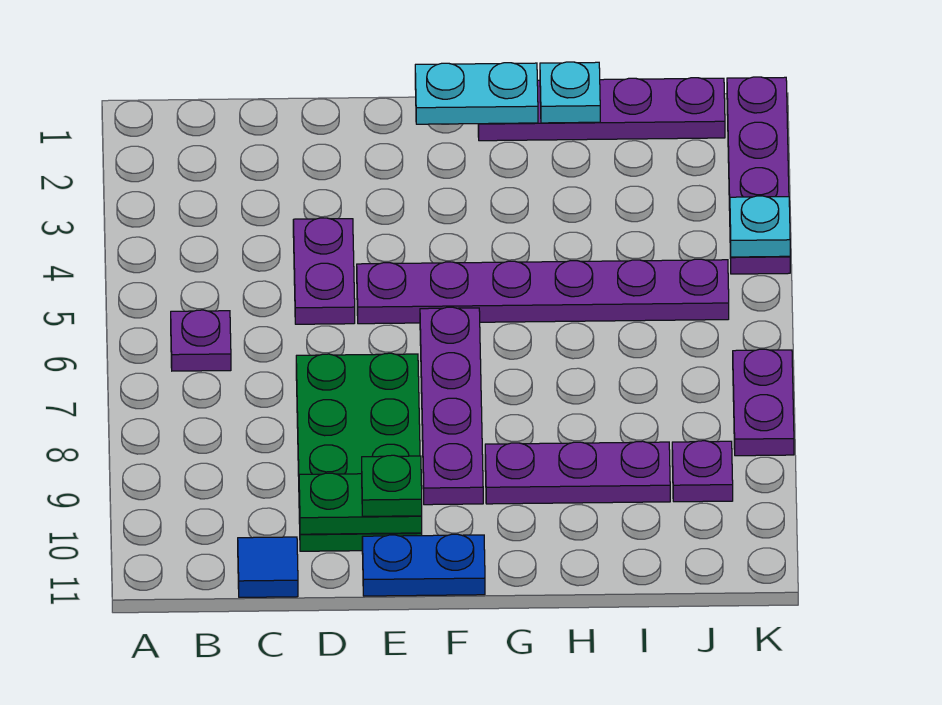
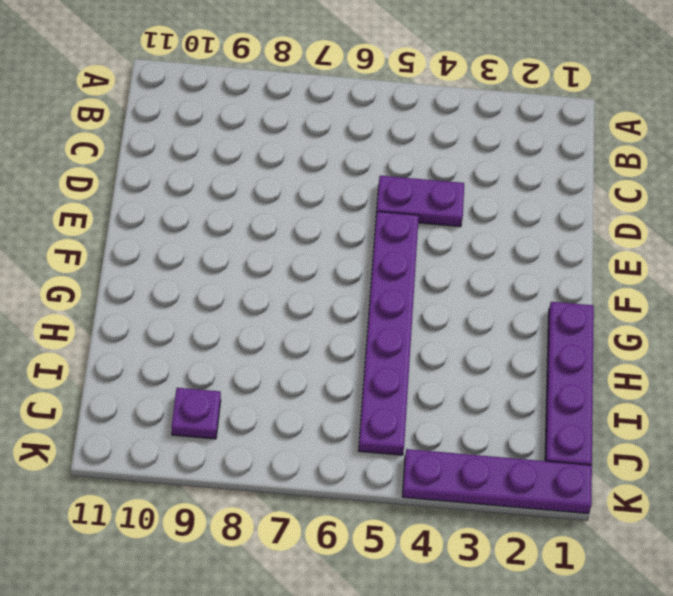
none -> purple 1x1 plate [171,310,231,371]
none -> blue 1x1 tile [238,537,298,597]
none -> green 2x4 plate [296,353,422,551]

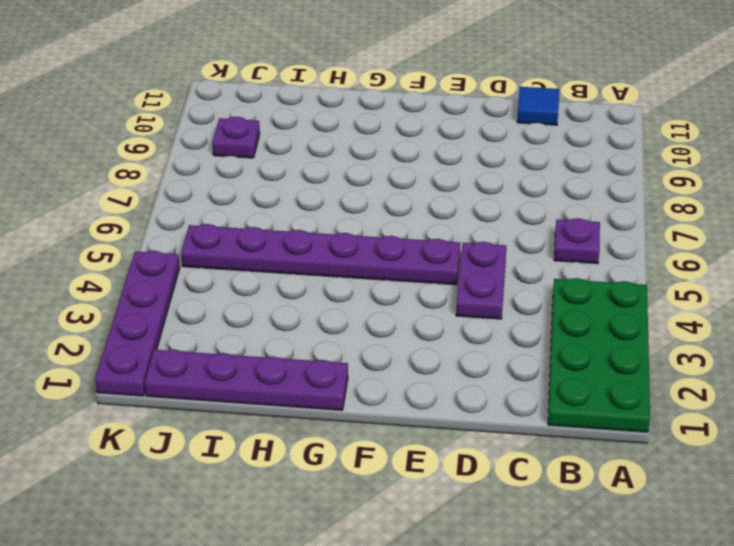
green 2x4 plate [548,278,650,432] -> green 2x4 plate moved to [296,353,422,551]
none -> blue 1x2 plate [362,534,485,596]
none -> purple 1x4 plate [420,307,483,505]
none -> purple 1x3 plate [485,441,670,504]

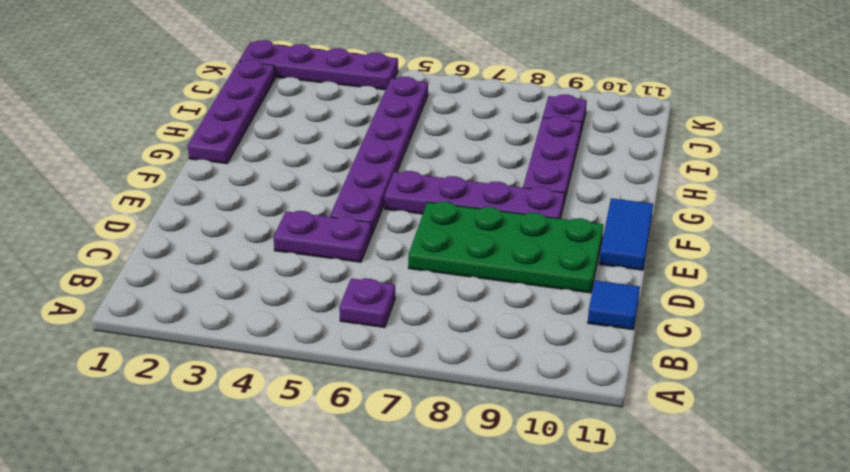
blue 1x2 tile [599,198,653,270] -> blue 1x2 plate [362,534,485,596]
none -> purple 1x2 plate [733,349,794,456]
none -> green 1x2 plate [299,473,422,534]
none -> cyan 1x2 plate [415,63,538,124]

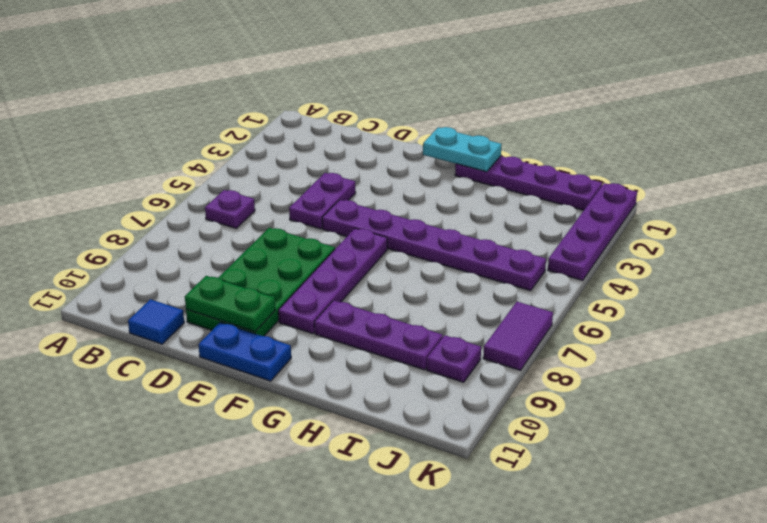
purple 1x2 tile [483,302,553,371] -> purple 1x2 plate [733,349,794,456]
none -> cyan 1x1 plate [540,62,600,123]
none -> cyan 1x1 plate [730,196,790,257]
none -> green 1x1 plate [362,455,422,516]

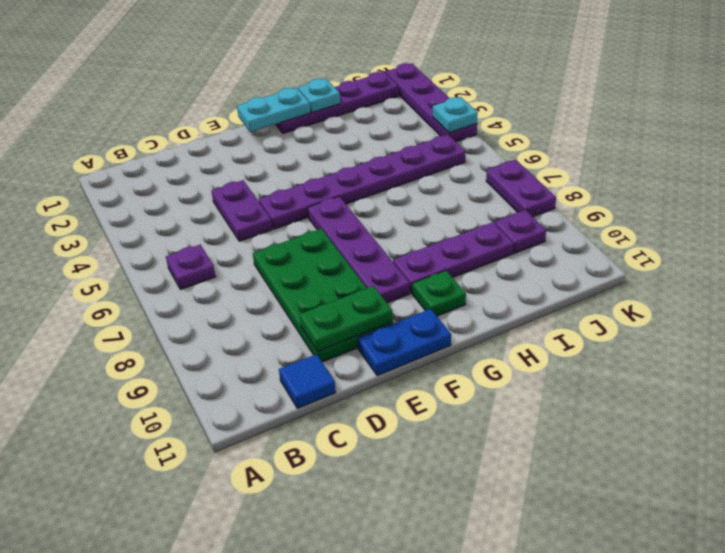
green 1x1 plate [412,270,466,316] -> green 1x1 plate moved to [362,455,422,516]

